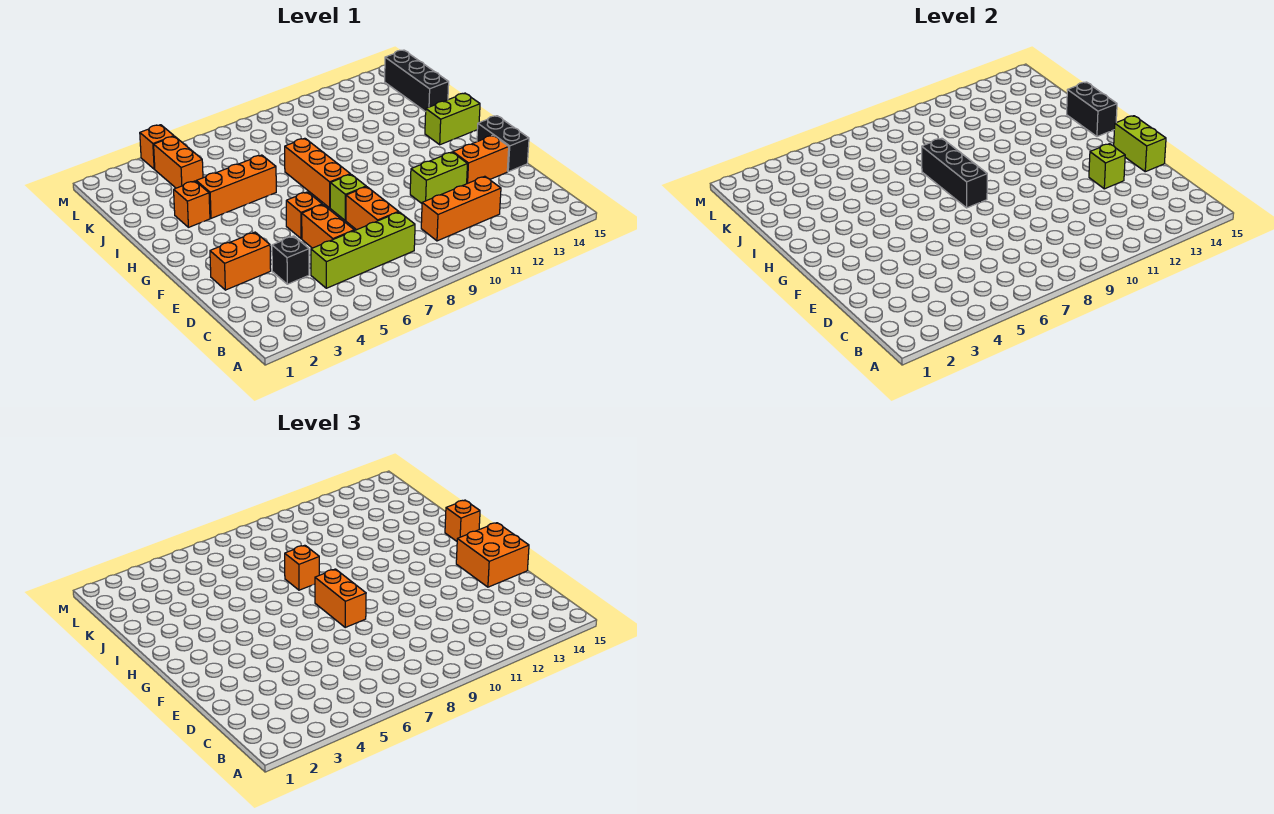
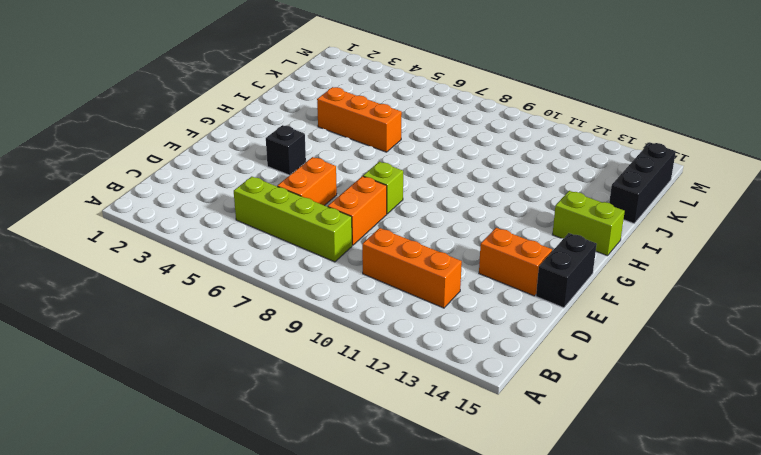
black 1x1 brick [266,125,306,175] -> black 1x1 brick moved to [272,236,309,284]
none -> orange 1x2 brick [210,232,271,290]
none -> lime 1x2 brick [410,152,467,203]
none -> orange 1x1 brick [286,192,322,239]

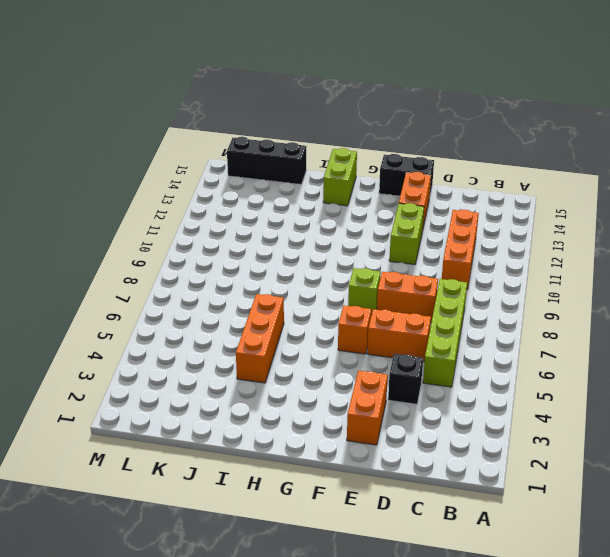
none -> orange 1x3 brick [285,138,350,208]
none -> orange 1x1 brick [174,181,210,227]
none -> orange 1x2 brick [154,136,203,188]

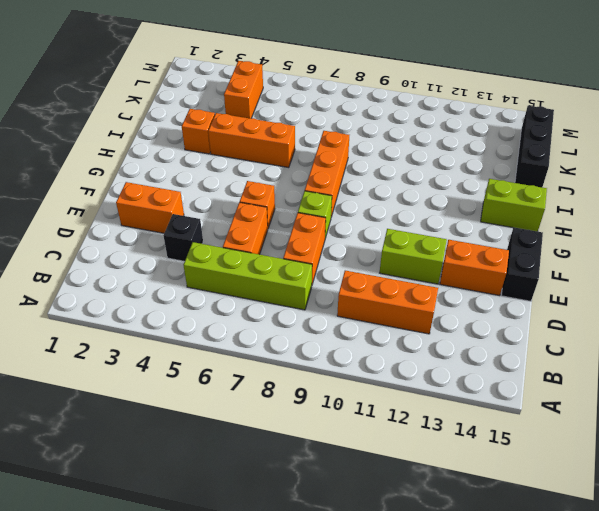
none -> orange 1x1 brick [140,125,174,169]
none -> lime 1x1 brick [1089,144,1125,189]
none -> lime 1x2 brick [1114,116,1166,172]

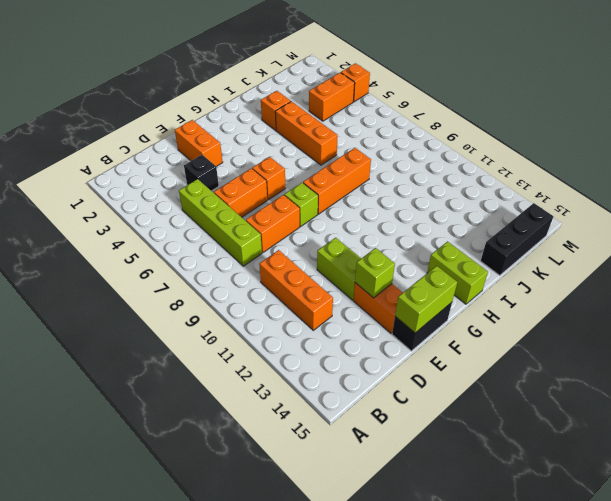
none -> black 1x3 brick [922,138,987,208]
none -> black 1x2 brick [1067,82,1117,137]
none -> orange 2x2 brick [456,523,529,587]

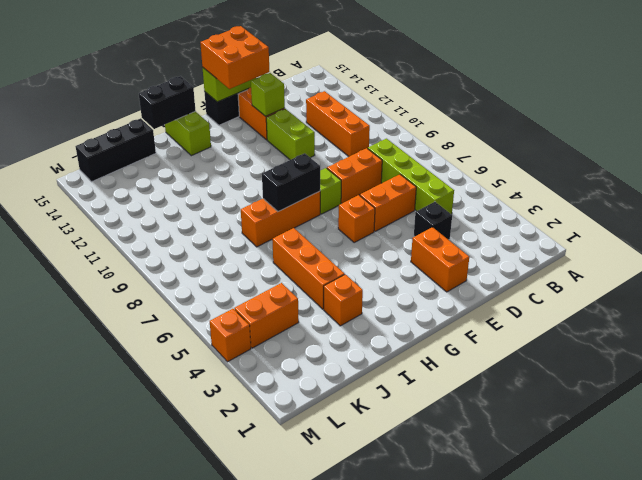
black 1x2 brick [262,153,320,212] -> black 1x3 brick [922,138,987,208]
none -> orange 1x2 brick [315,569,366,627]
none -> orange 1x1 brick [445,500,480,541]
none -> orange 1x1 brick [285,545,319,590]

